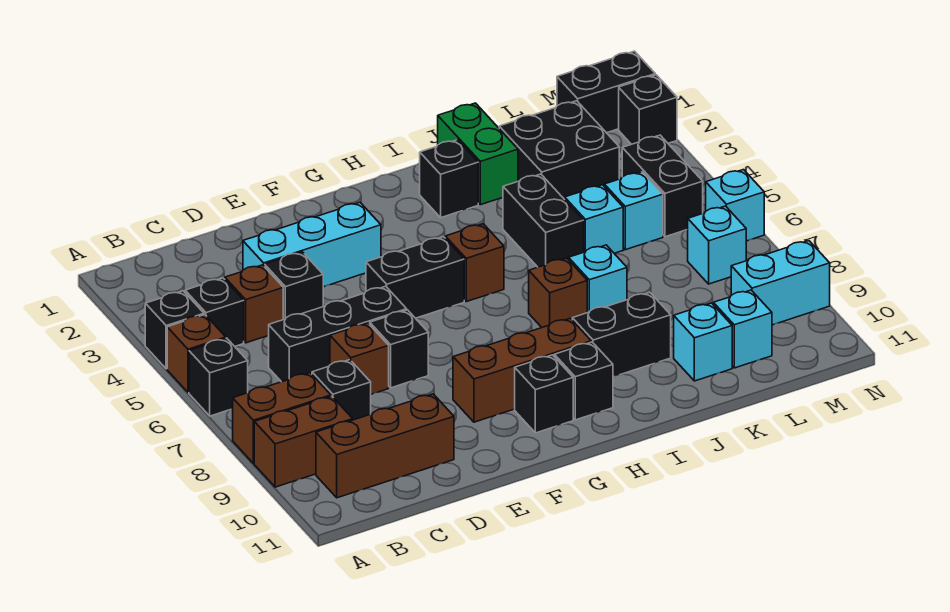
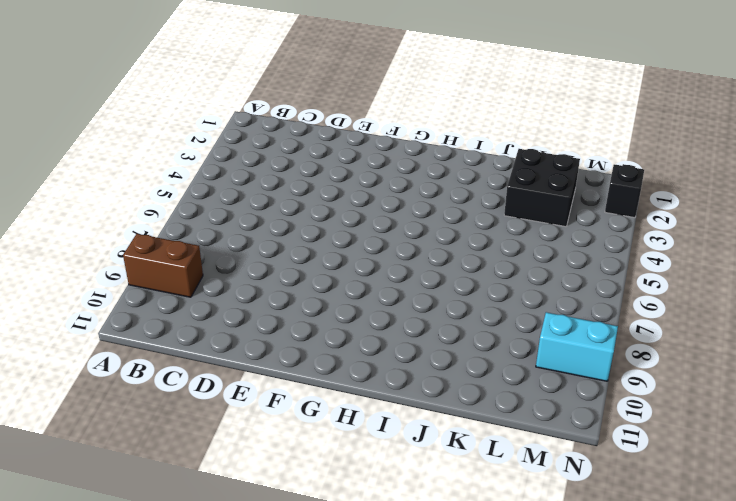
none -> black 1x1 brick [145,291,204,369]
none -> brown 1x1 brick [167,315,226,392]
none -> black 1x1 brick [189,338,248,416]
none -> brown 1x2 brick [233,373,331,463]

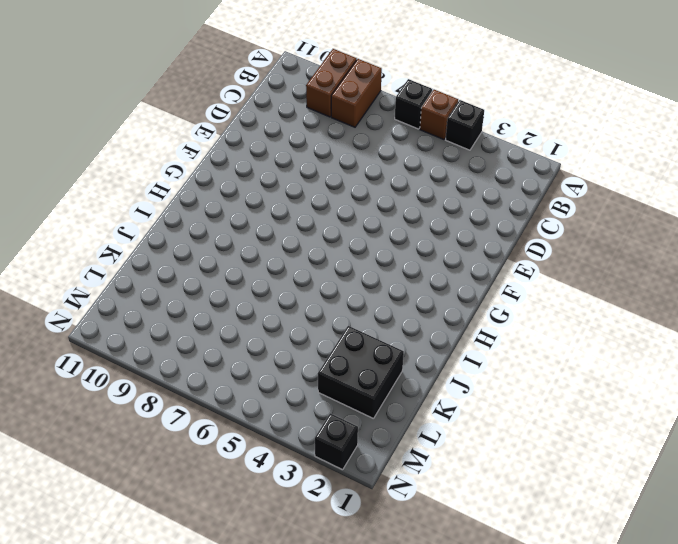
none -> black 1x1 brick [185,278,244,346]
none -> brown 1x3 brick [316,394,454,498]
none -> brown 1x1 brick [225,265,283,343]
none -> black 1x3 brick [269,286,407,382]

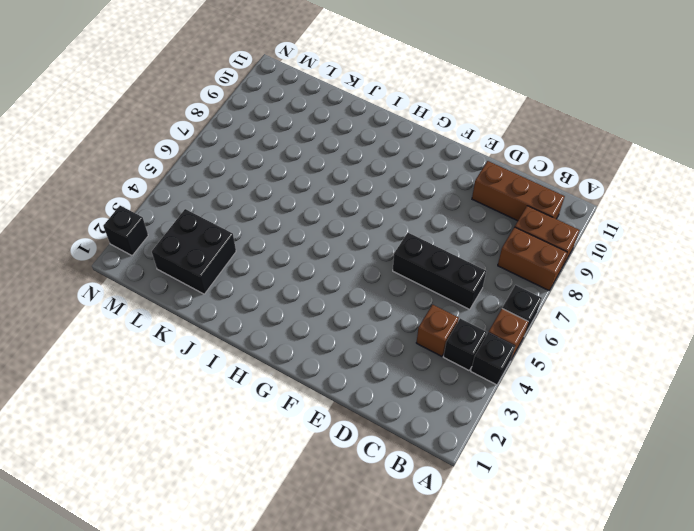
none -> black 1x1 brick [312,360,371,420]
none -> cyan 1x3 brick [243,202,381,287]
none -> black 1x1 brick [265,252,323,320]
none -> brown 1x1 brick [330,323,389,394]

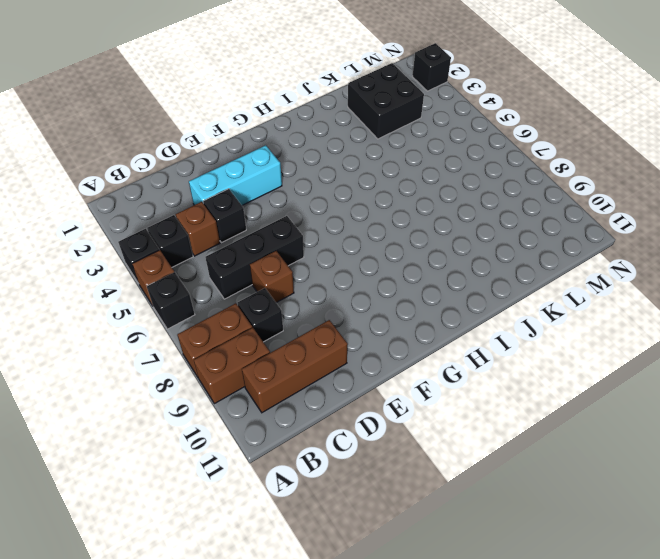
none -> black 1x1 brick [370,310,428,388]
none -> black 1x2 brick [366,237,464,318]
none -> brown 1x3 brick [453,318,591,422]
none -> black 1x1 brick [515,355,573,433]

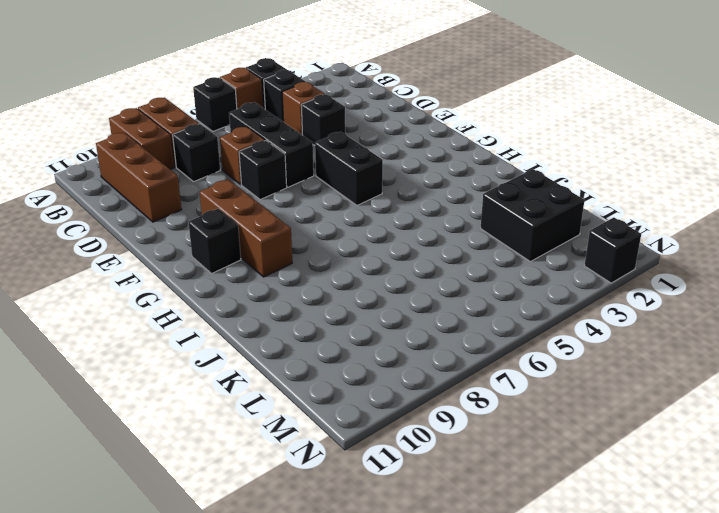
none -> cyan 1x3 brick [243,202,381,287]
none -> brown 1x1 brick [445,224,504,302]
none -> black 1x1 brick [554,342,613,420]
none -> black 1x1 brick [420,140,478,217]

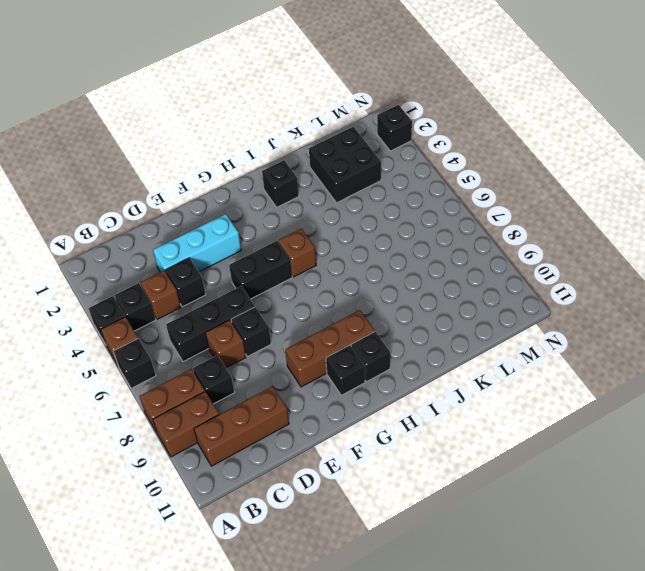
none -> brown 1x1 brick [529,258,587,327]
none -> black 1x2 brick [572,292,671,377]
none -> green 1x2 brick [438,103,518,205]
none -> black 1x2 brick [503,174,584,267]

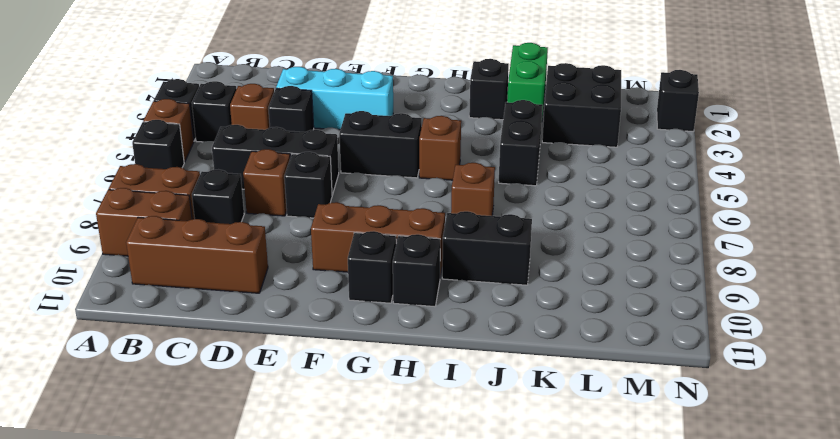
none -> cyan 1x1 brick [569,245,627,313]
none -> cyan 1x1 brick [565,185,623,253]
none -> cyan 1x1 brick [674,303,732,381]
none -> cyan 1x1 brick [604,172,663,250]

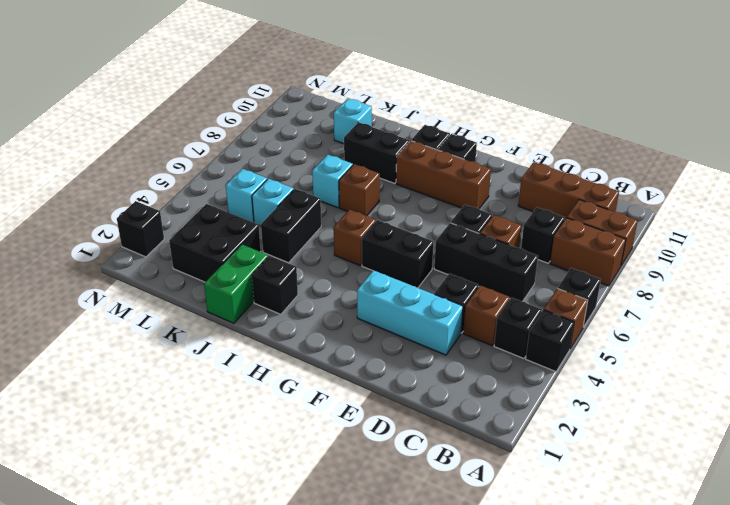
none -> cyan 1x1 brick [713,290,772,368]
none -> black 1x2 brick [557,51,655,133]
none -> black 1x2 brick [622,135,703,237]
none -> cyan 1x1 brick [688,206,746,284]

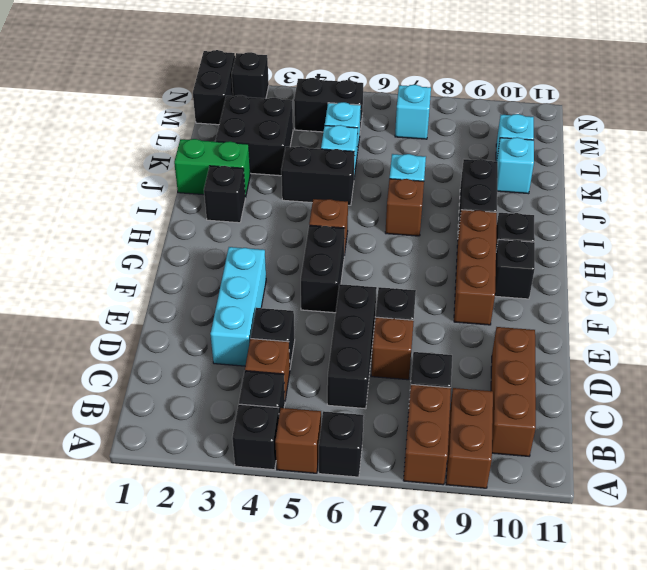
none -> cyan 1x2 brick [731,241,830,325]
none -> cyan 1x1 brick [706,170,764,241]

